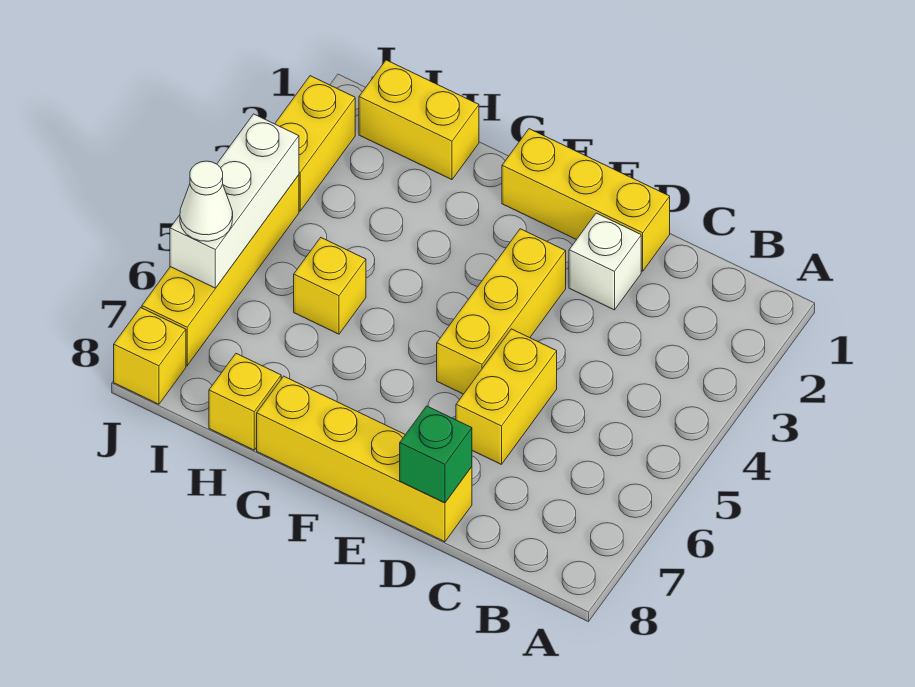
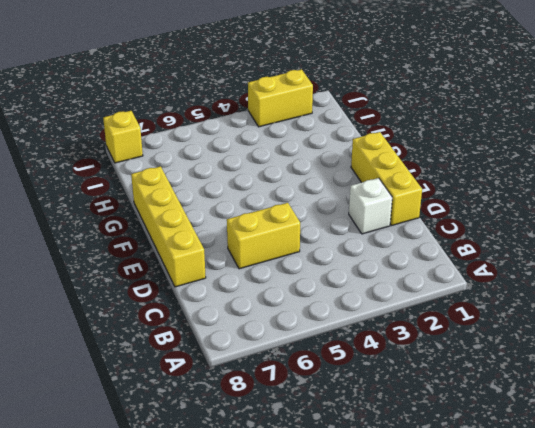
none -> yellow 1x3 brick [437,229,566,394]
none -> yellow 1x2 brick [359,60,479,180]
none -> yellow 1x1 brick [294,238,366,334]

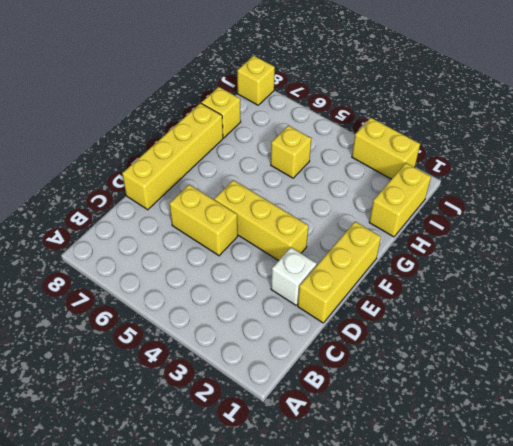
none -> yellow 1x4 brick [142,175,299,366]
none -> green 1x1 brick [400,406,472,503]
none -> white 1x3 brick [170,114,299,288]

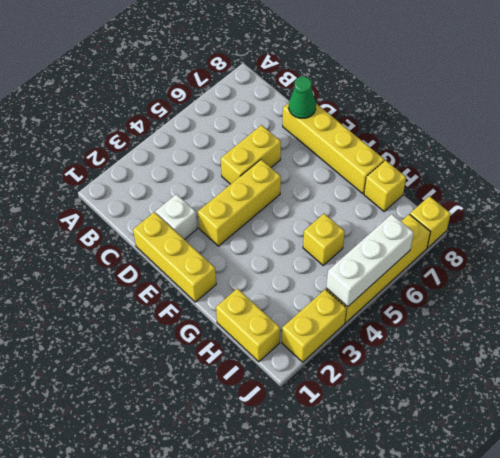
green 1x1 cone [289,77,316,118] -> green 1x1 brick [400,406,472,503]
none -> white 1x1 cone [180,161,233,241]

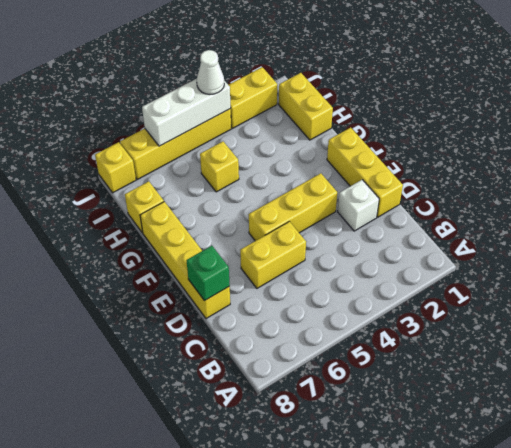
white 1x1 cone [197,50,224,94] -> white 1x1 cone moved to [180,161,233,241]

